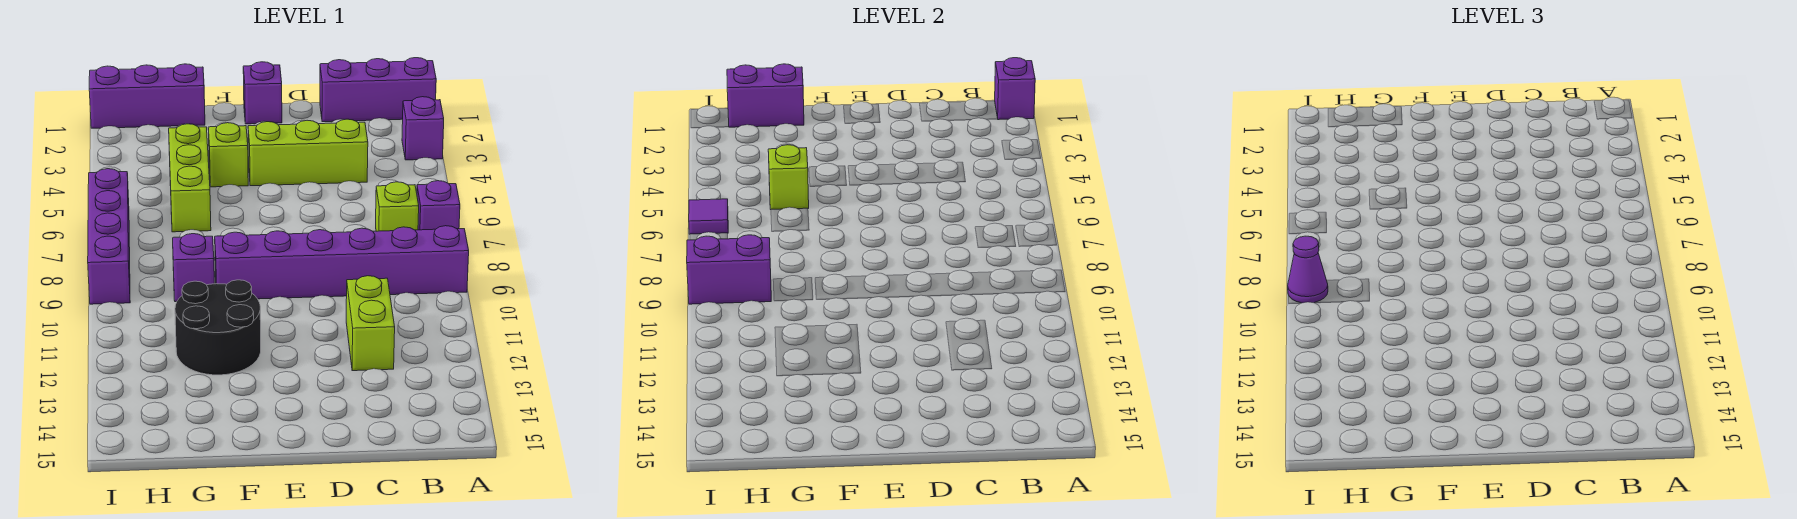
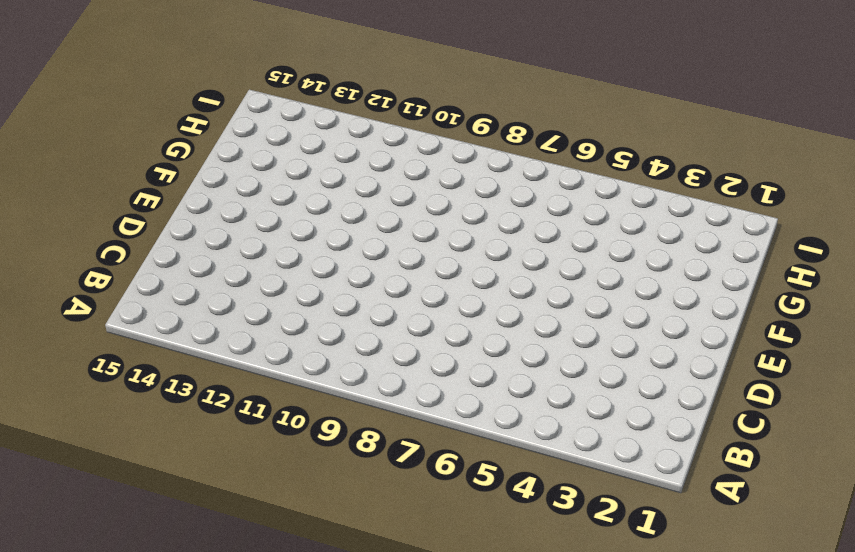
none -> purple 1x3 brick [320,58,436,122]
none -> purple 1x1 brick [402,97,444,160]
none -> purple 1x1 brick [417,181,460,230]

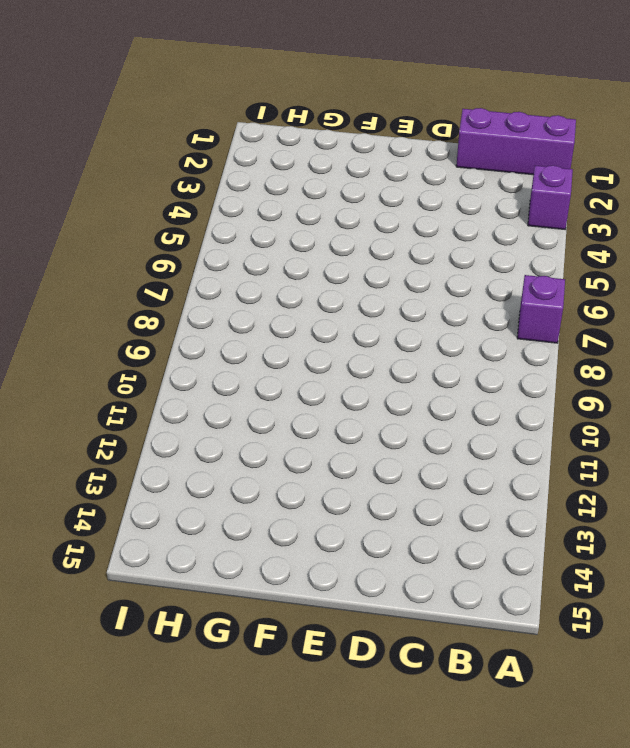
none -> purple 1x6 brick [215,226,469,299]
none -> lime 1x1 brick [376,182,419,231]
none -> lime 1x3 brick [248,119,368,186]

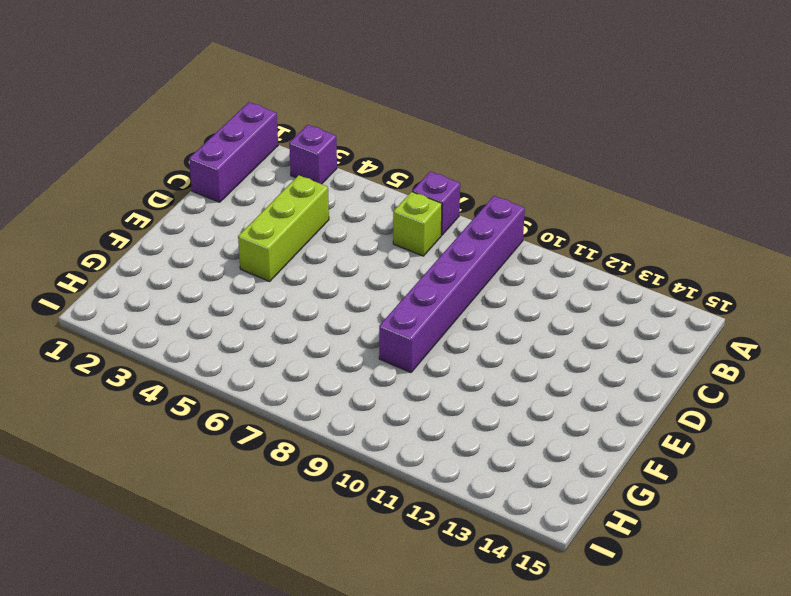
none -> lime 1x2 brick [346,276,395,371]
none -> purple 1x1 brick [243,62,282,124]
none -> lime 1x1 brick [208,123,248,187]

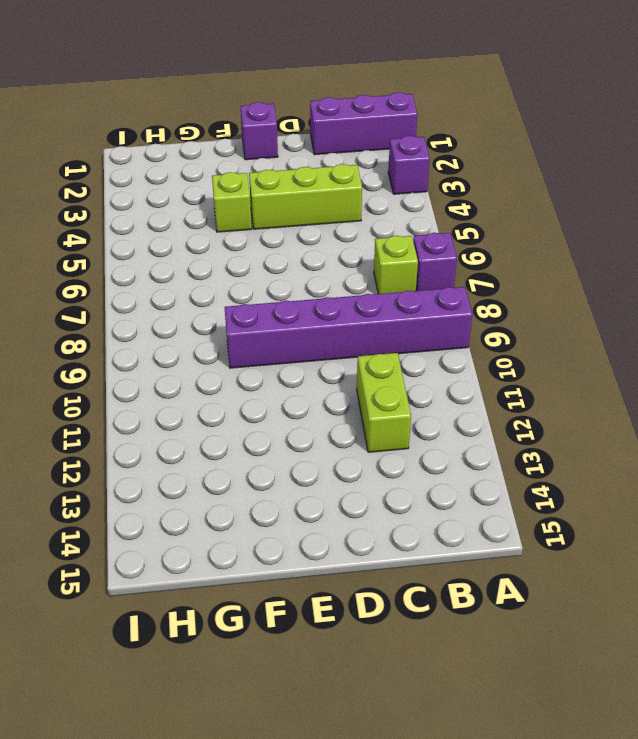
none -> black 2x2 round brick [175,280,261,375]
none -> purple 1x3 brick [89,64,205,128]
none -> lime 1x3 brick [169,124,211,232]

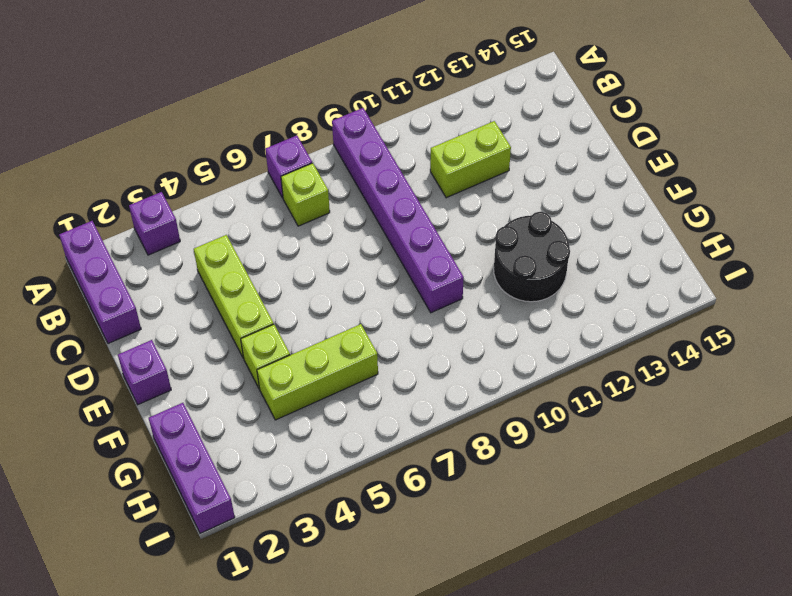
none -> purple 1x1 brick [173,234,214,302]
none -> purple 1x4 brick [88,169,130,304]
none -> purple 1x1 brick [995,58,1035,120]

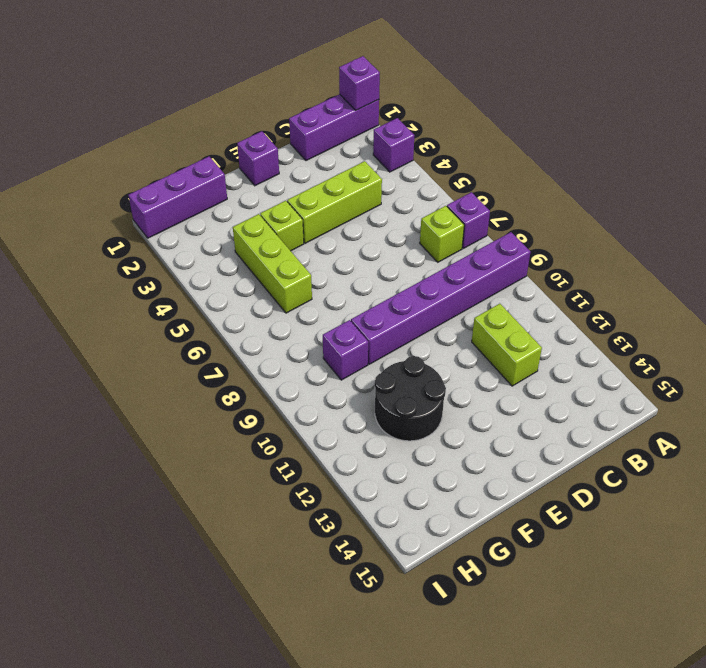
none -> purple 1x4 brick [88,169,130,304]
none -> purple 1x2 brick [727,64,804,127]
none -> lime 1x1 brick [768,145,809,209]

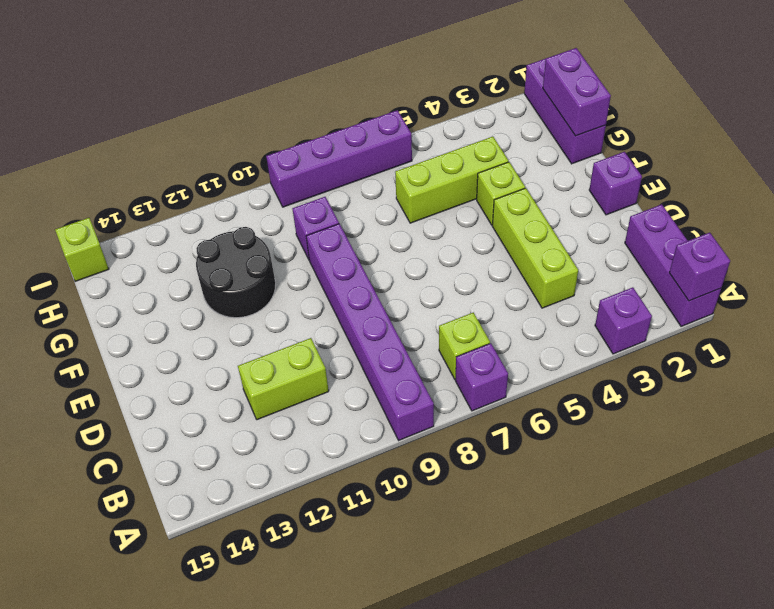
lime 1x1 brick [55,218,109,281] -> lime 1x1 brick moved to [768,145,809,209]
none -> purple 1x2 brick [687,235,771,304]
none -> purple 1x1 tile [689,199,728,234]
none -> purple 1x1 cone [1288,236,1328,303]

